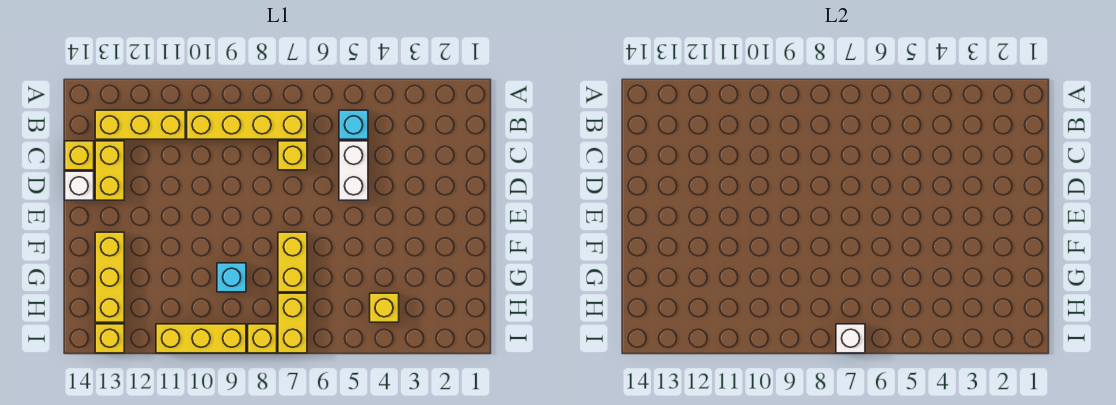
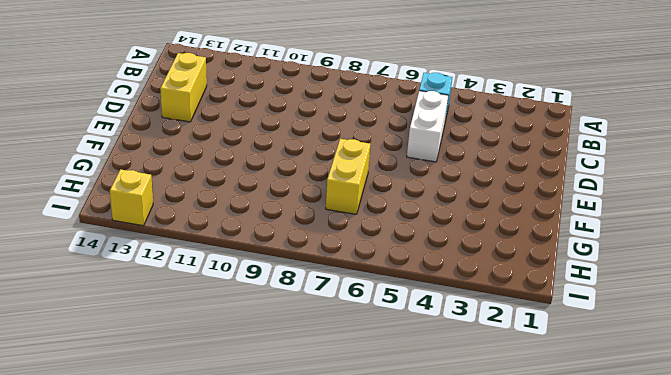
none -> yellow 1x4 brick [187,110,307,139]
none -> yellow 1x3 brick [95,110,185,139]
none -> yellow 1x1 brick [278,141,307,170]

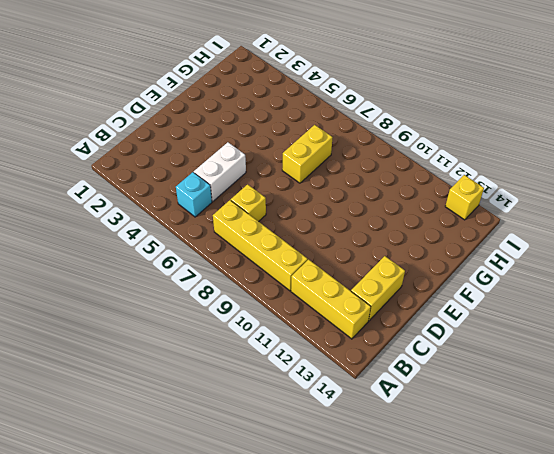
none -> yellow 1x1 brick [65,141,94,170]
none -> white 1x1 brick [65,171,94,200]
none -> yellow 1x3 brick [95,232,124,322]

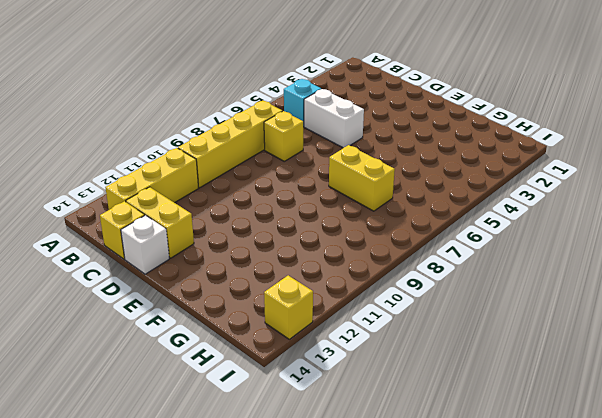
none -> yellow 1x3 brick [95,232,124,322]
none -> cyan 1x1 brick [217,263,246,292]
none -> yellow 1x1 brick [370,293,399,322]

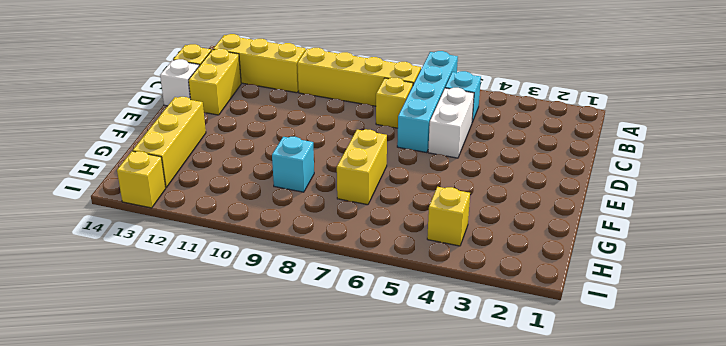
cyan 1x4 brick [397,51,458,152] -> none
none -> yellow 1x2 brick [278,293,307,353]
none -> yellow 1x1 brick [248,324,277,353]
none -> yellow 1x3 brick [156,324,246,353]

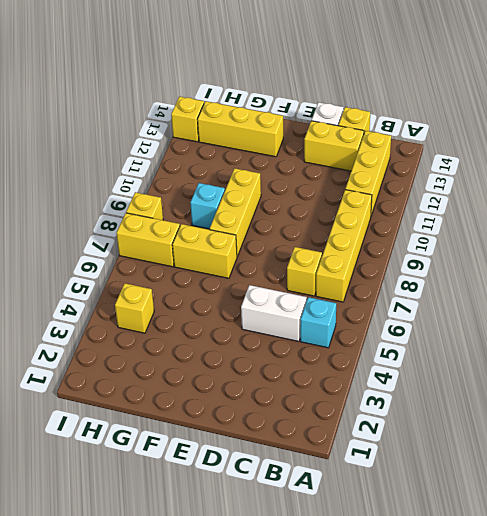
yellow 1x3 brick [210,168,261,256] -> yellow 1x3 brick moved to [156,324,246,353]
none -> white 1x1 brick [836,324,865,353]

